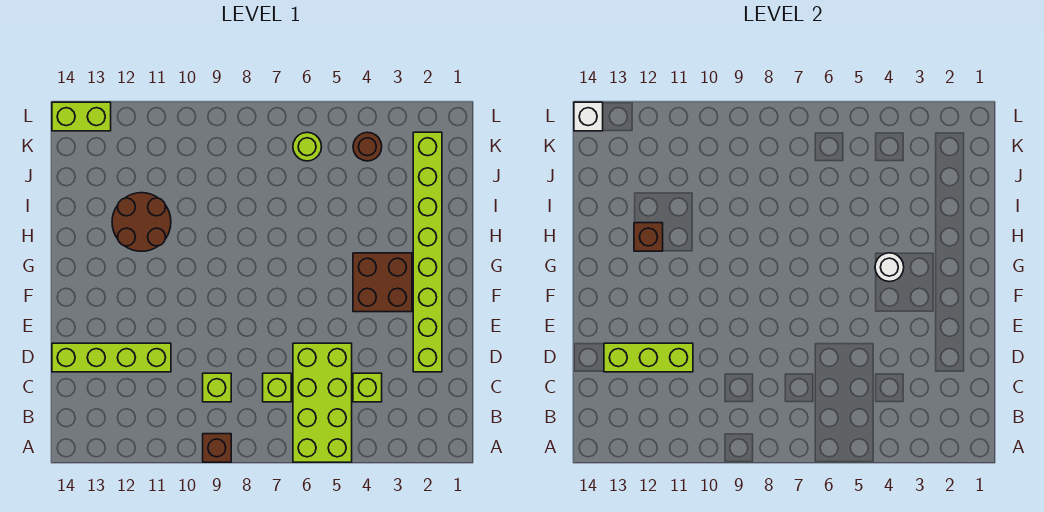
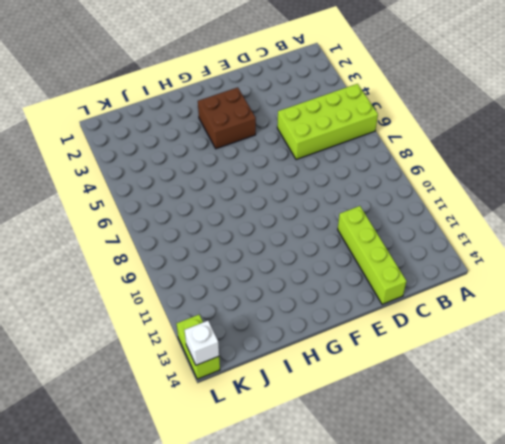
none -> brown 1x1 brick [203,434,231,462]
none -> lime 1x1 brick [353,373,382,402]
none -> lime 1x1 brick [263,373,291,402]

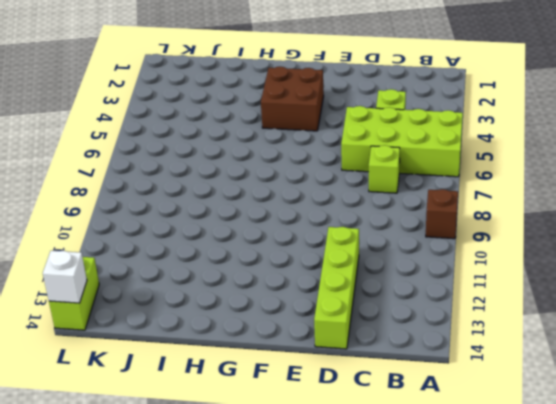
none -> lime 1x1 brick [203,373,231,402]
none -> lime 1x8 brick [413,132,442,372]
none -> brown 2x2 round brick [112,193,171,251]

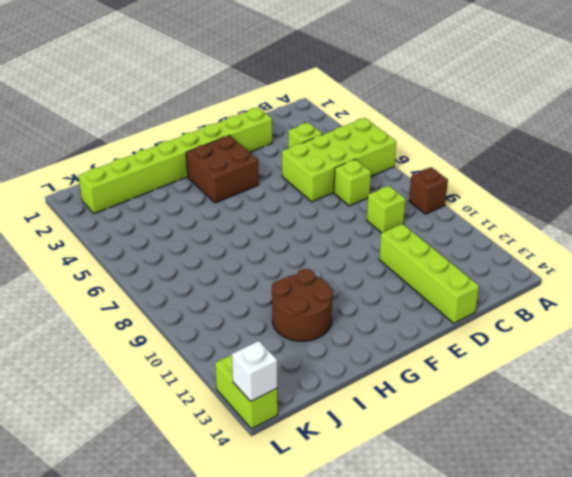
none -> brown 1x1 round brick [353,132,382,161]
none -> lime 1x1 round brick [293,132,321,161]
none -> lime 1x3 brick [604,343,693,372]

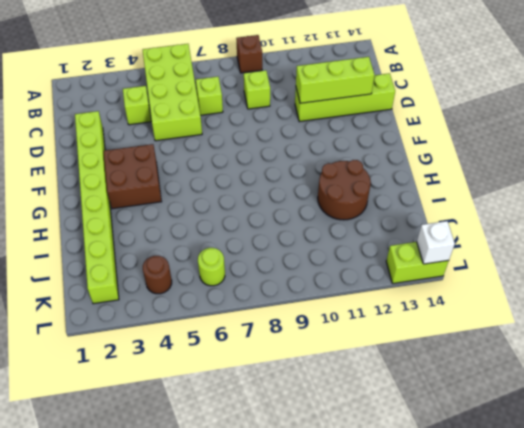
none -> white 1x1 round brick [875,253,904,282]
none -> brown 1x1 brick [634,223,663,251]

